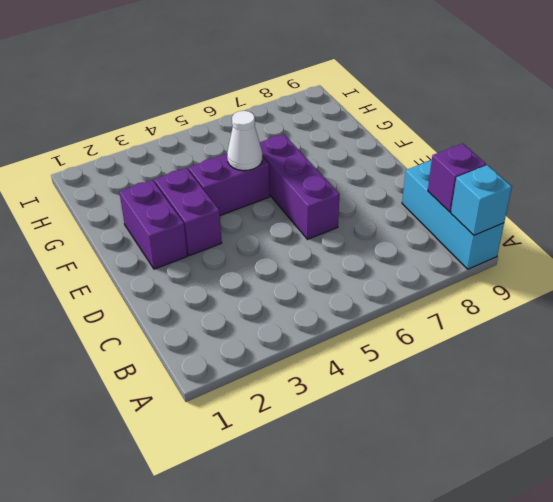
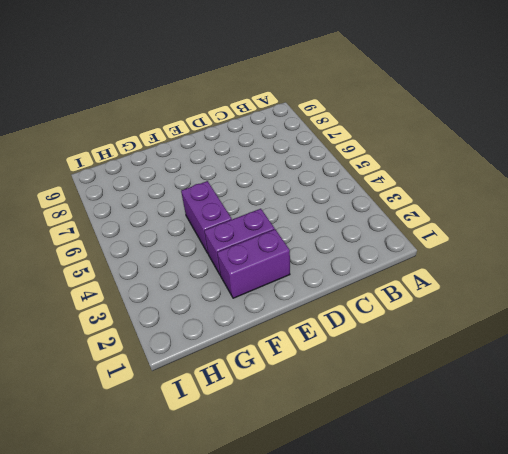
none -> cyan 1x3 brick [402,160,504,269]
none -> purple 1x3 brick [260,134,340,239]

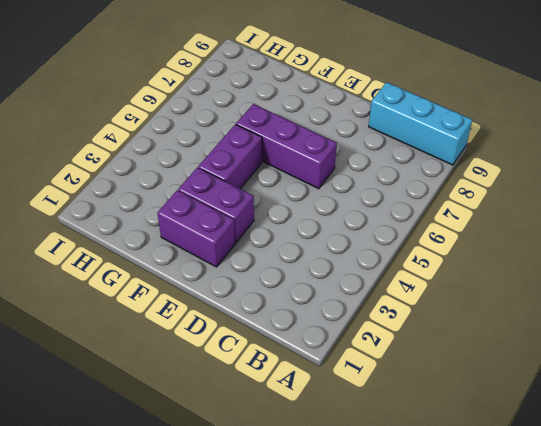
none -> cyan 1x1 brick [451,165,512,235]
none -> purple 1x1 brick [428,144,486,212]

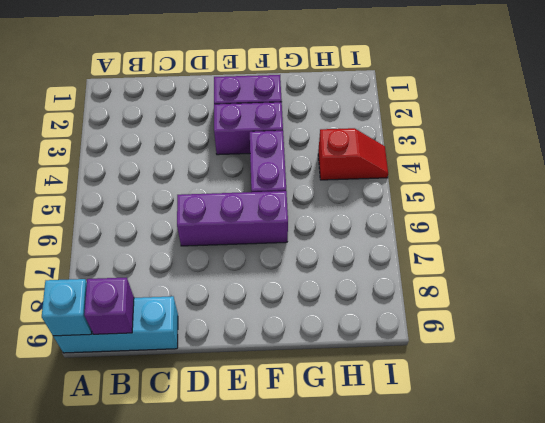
red 1x2 slope [318,128,388,180] -> none
none -> white 1x1 cone [227,111,262,171]

